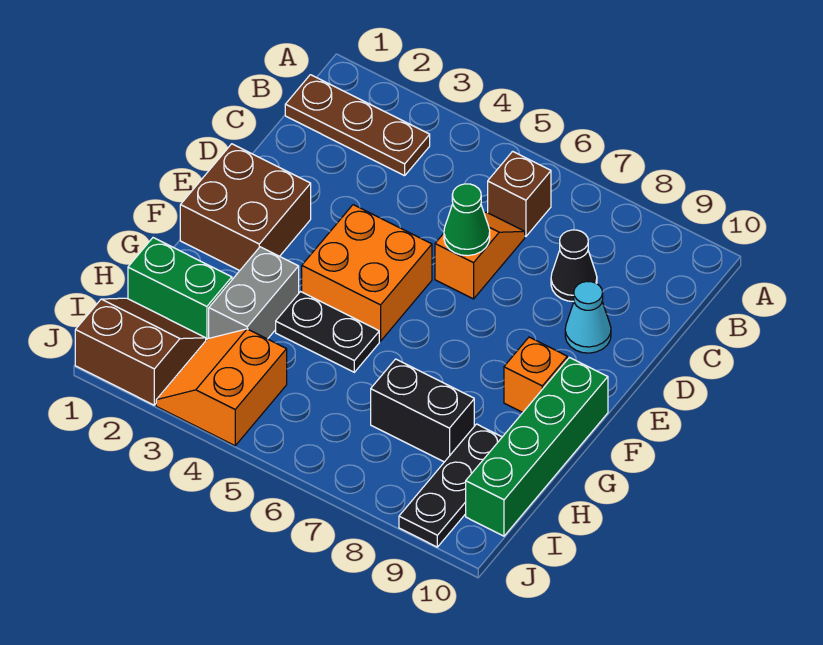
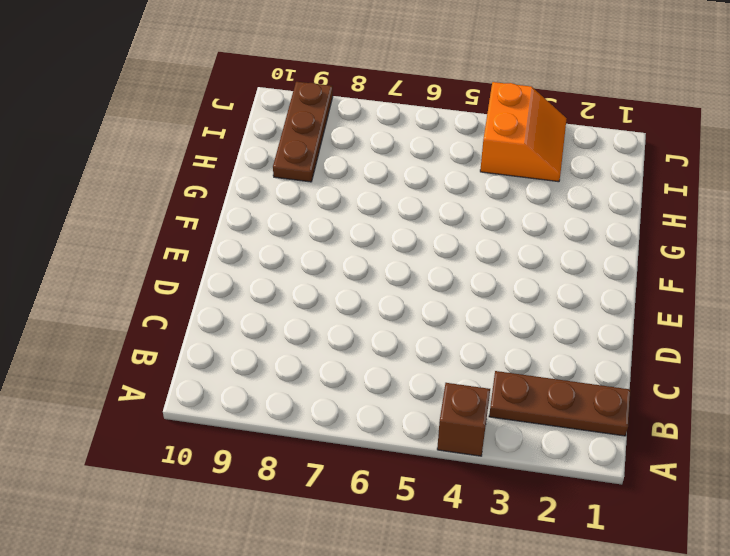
brown 1x1 brick [437,383,490,456] -> brown 1x1 brick moved to [488,151,551,236]
brown 1x3 plate [273,82,333,182] -> black 1x3 plate [399,424,502,547]
none -> orange 1x2 slope [435,212,525,299]
none -> black 1x1 cone [551,230,597,302]
none -> cyan 1x1 cone [565,281,611,353]

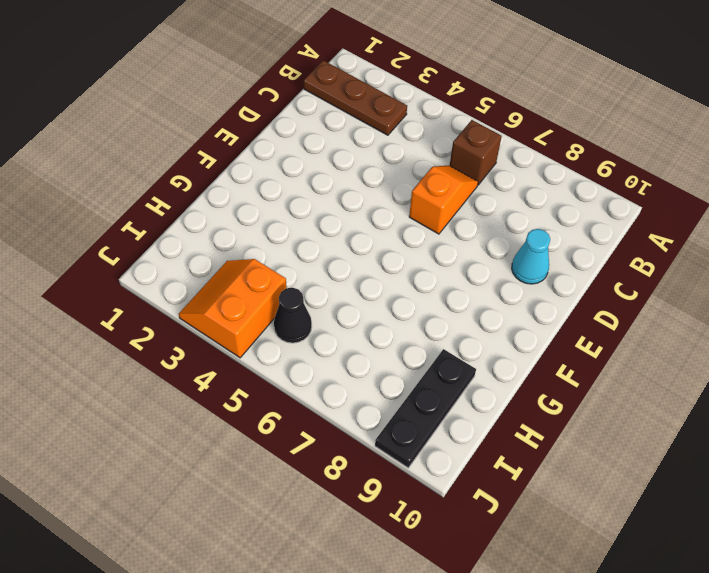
black 1x1 cone [274,288,312,343] -> black 1x1 cone moved to [551,230,597,302]
none -> brown 2x2 brick [180,144,311,271]
none -> orange 2x2 brick [302,205,432,341]
none -> orange 1x1 brick [504,337,567,412]

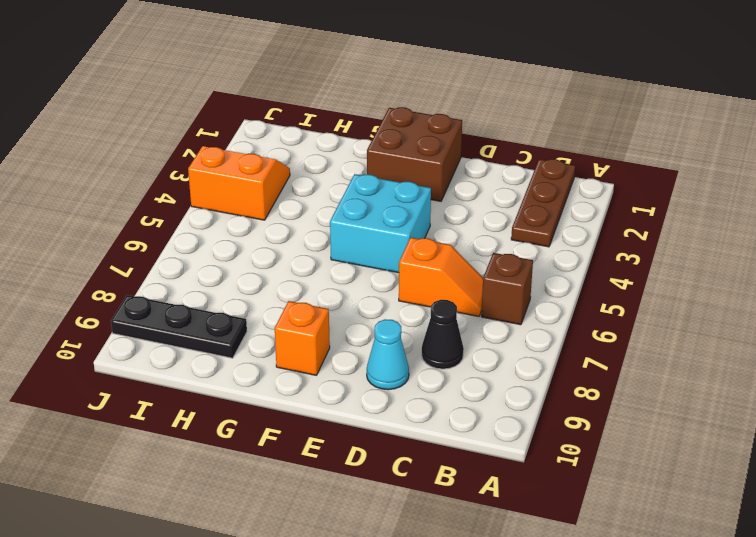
cyan 2x2 brick [330,174,431,273] -> orange 2x2 brick [302,205,432,341]
none -> green 1x4 brick [466,357,608,536]
none -> grey 1x2 brick [209,247,299,339]
none -> black 1x2 plate [276,292,379,372]

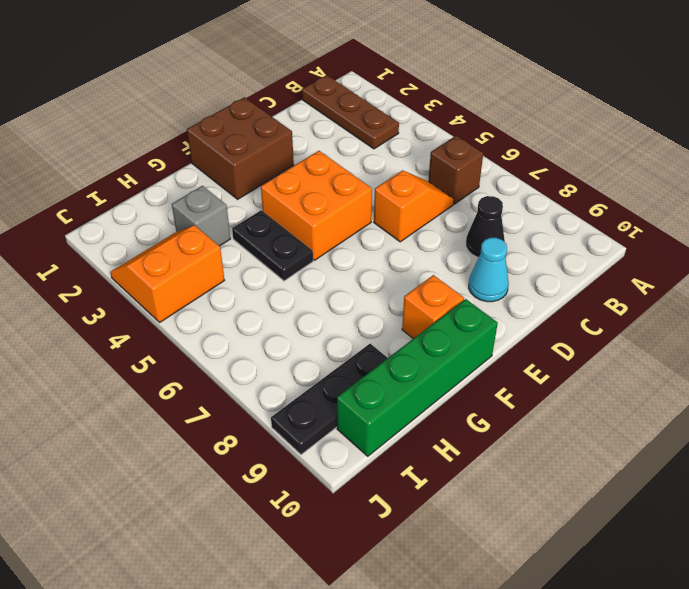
grey 1x1 brick [172,186,231,246] -> grey 1x2 brick [209,247,299,339]
none -> green 1x2 brick [128,238,232,340]
none -> black 1x2 brick [371,359,474,462]
none -> brown 2x2 slope [75,298,206,405]

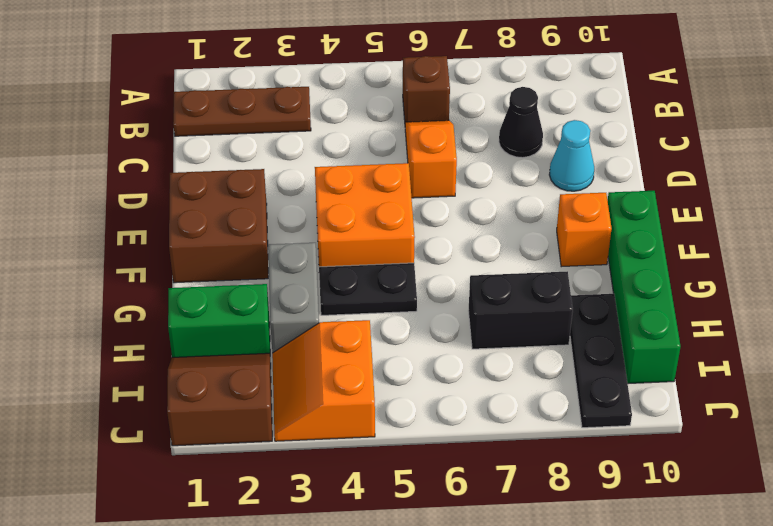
none -> green 1x1 cone [444,184,490,256]

